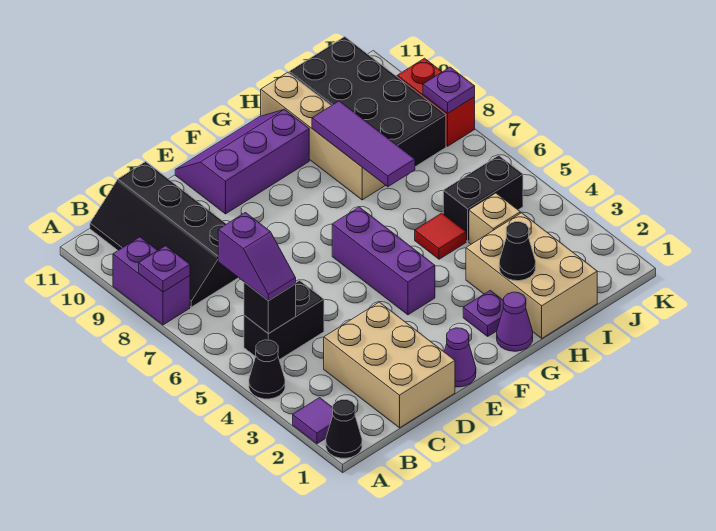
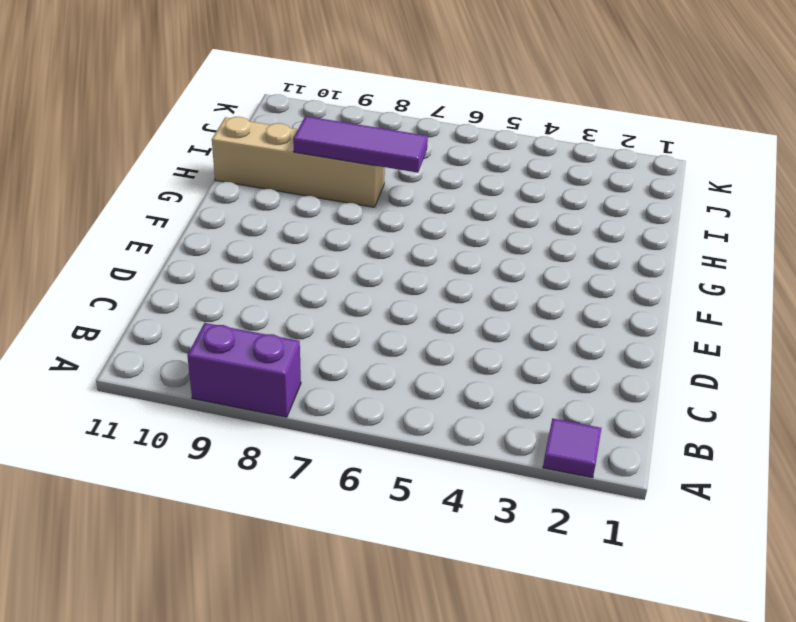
none -> black 1x1 cone [326,400,362,458]
none -> black 1x1 cone [249,340,285,399]
none -> black 1x2 brick [244,281,324,360]

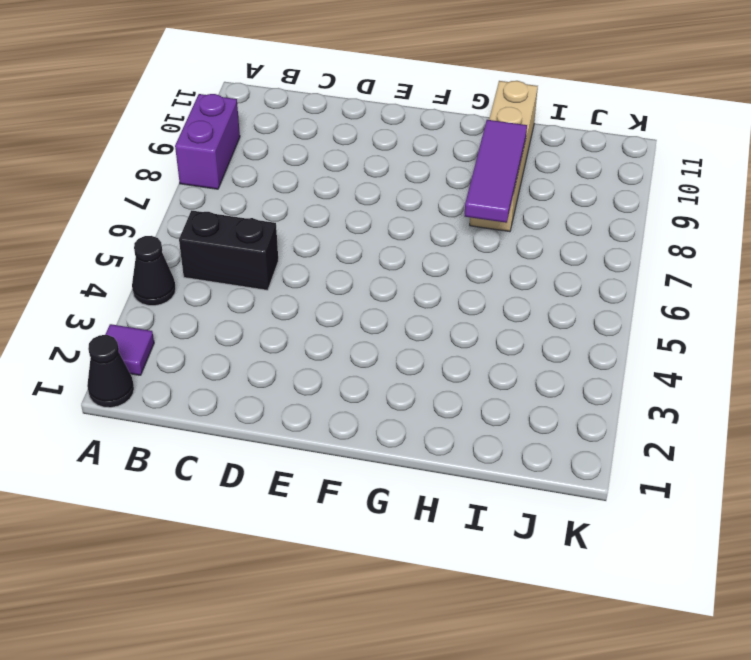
none -> black 2x4 slope [90,162,238,307]
none -> tan 2x3 brick [324,302,455,428]
none -> purple 1x1 cone [444,328,476,387]

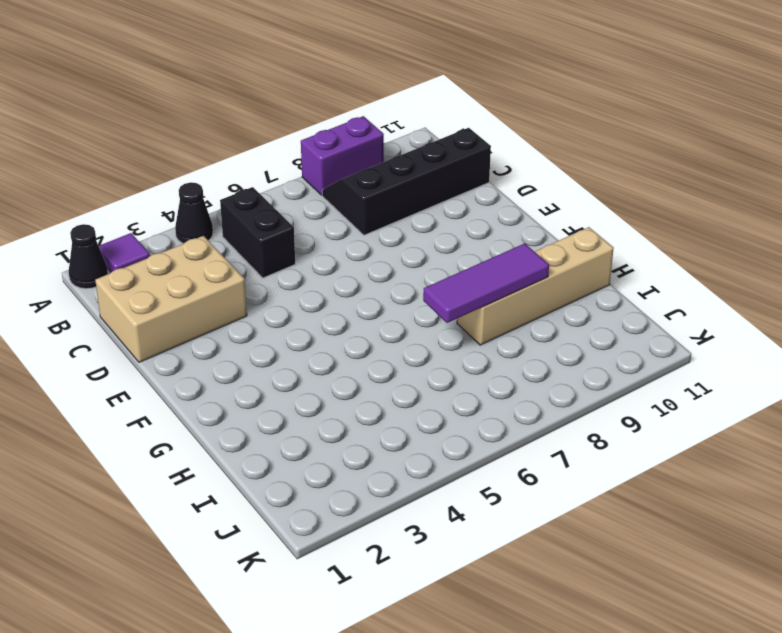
none -> purple 1x1 cone [444,328,476,387]
none -> purple 2x3 slope [175,109,309,214]
none -> purple 1x3 brick [332,207,435,315]

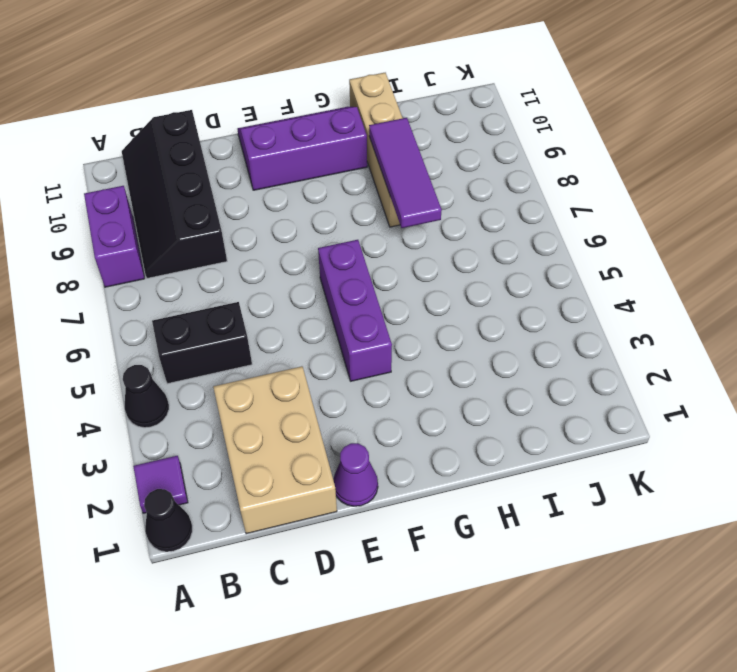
none -> purple 1x1 cone [497,292,533,351]
none -> purple 1x1 plate [463,290,504,336]
none -> tan 2x3 brick [466,213,597,338]

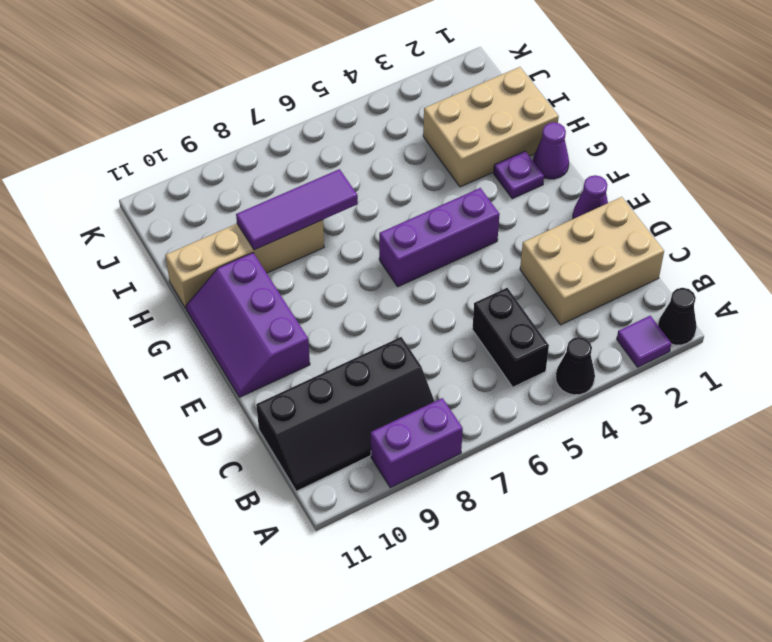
none -> red 1x1 tile [415,213,466,259]
none -> tan 1x1 brick [469,193,520,244]
none -> black 1x2 brick [443,155,523,241]

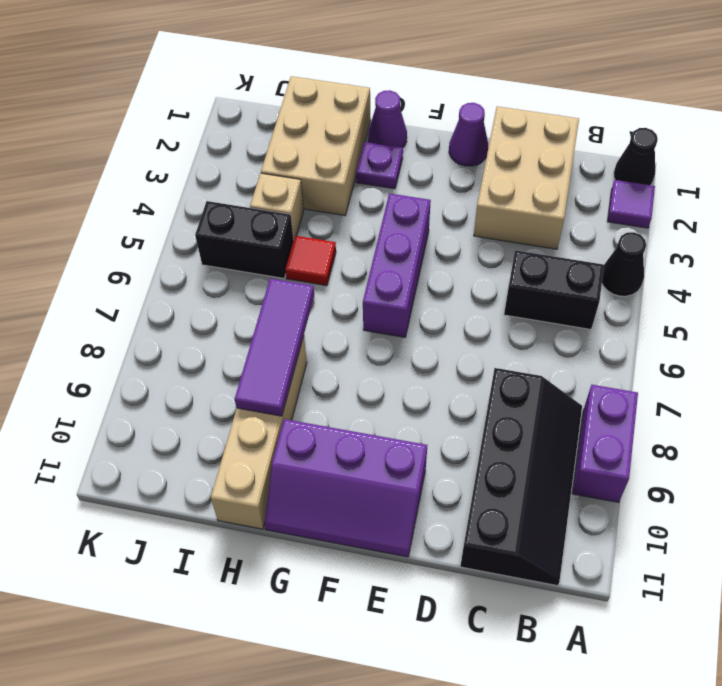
none -> black 2x4 brick [289,37,446,167]
none -> red 1x2 brick [397,58,475,146]
none -> purple 1x1 plate [139,246,190,292]

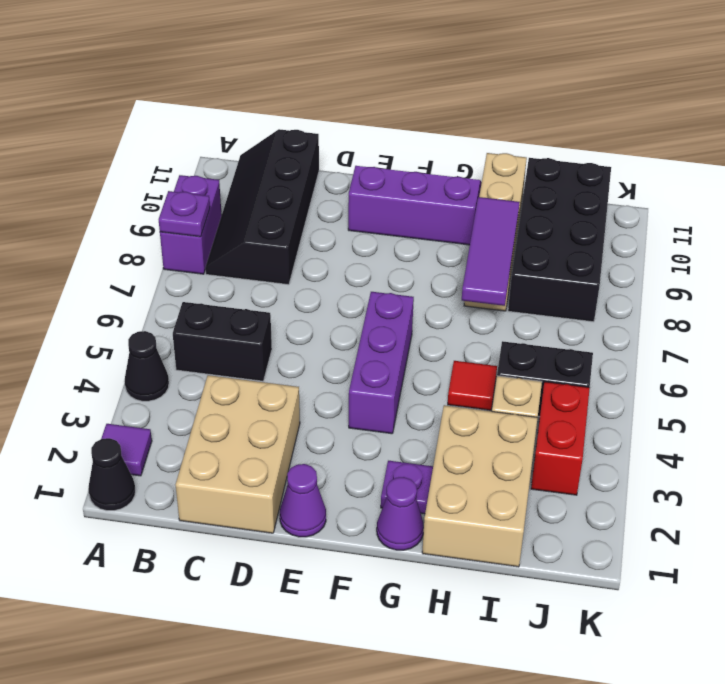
red 1x2 brick [531,382,590,495] -> red 1x2 brick moved to [397,58,475,146]
none -> black 1x1 brick [244,282,296,334]
none -> black 1x1 cone [499,222,536,281]
none -> purple 1x1 plate [423,67,475,114]

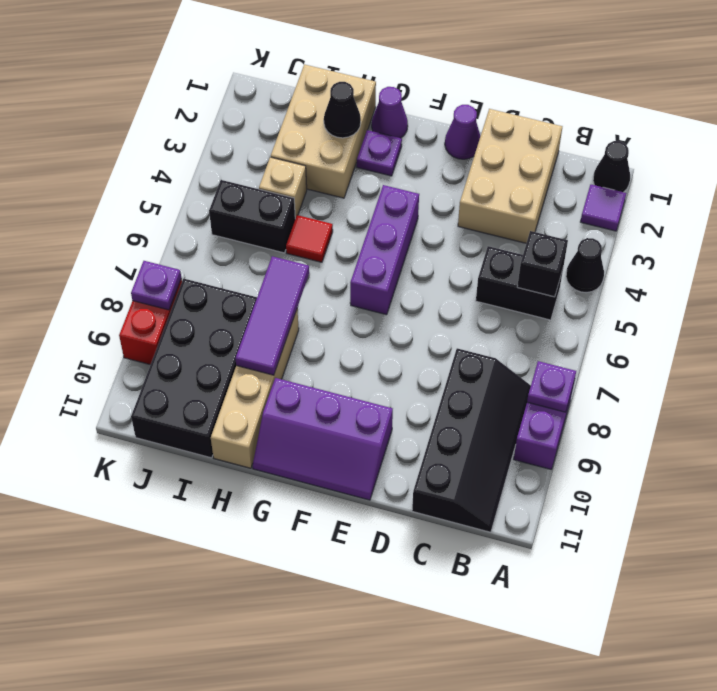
none -> purple 1x2 slope [218,213,296,301]

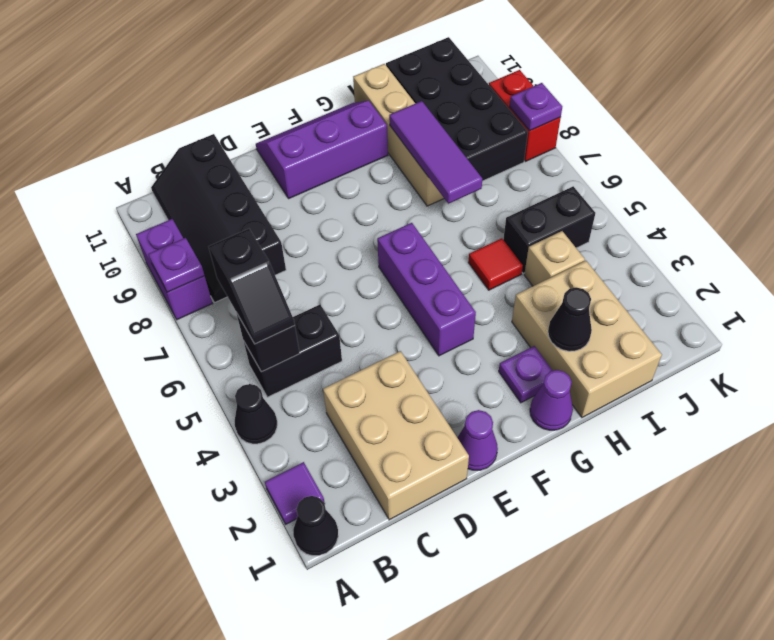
black 1x2 slope [209,229,295,344] -> purple 1x2 slope [218,213,296,301]

